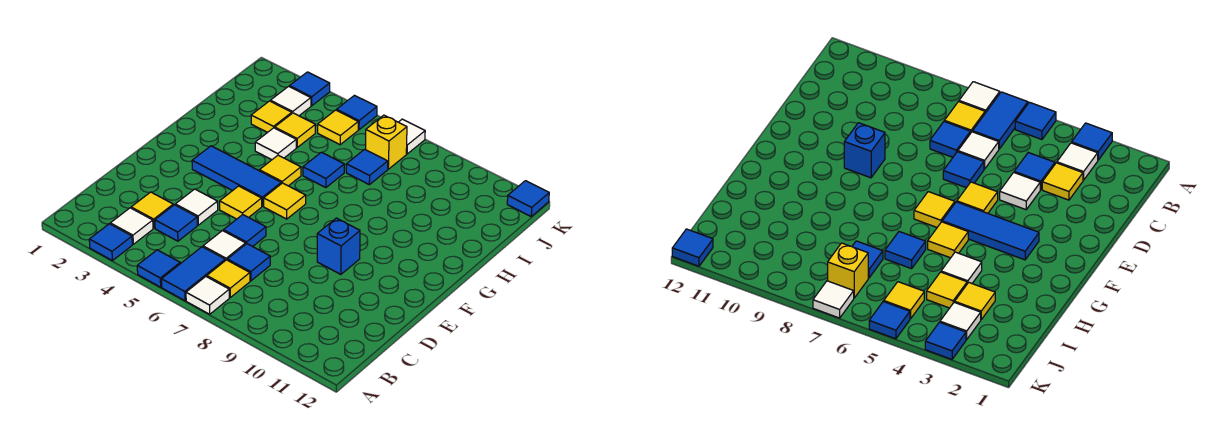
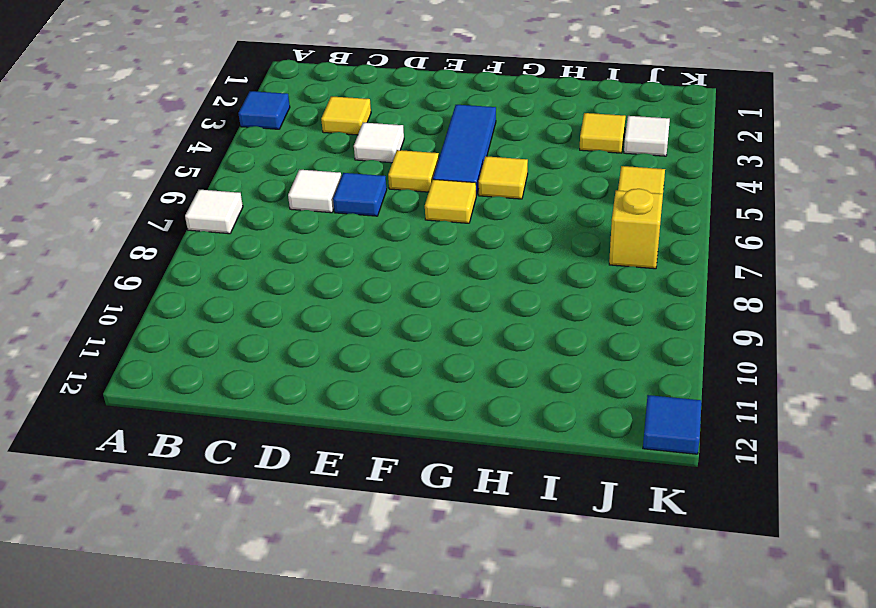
none -> blue 1x1 tile [137,250,180,287]
none -> blue 1x2 tile [162,247,225,301]
none -> white 1x1 tile [110,208,153,244]

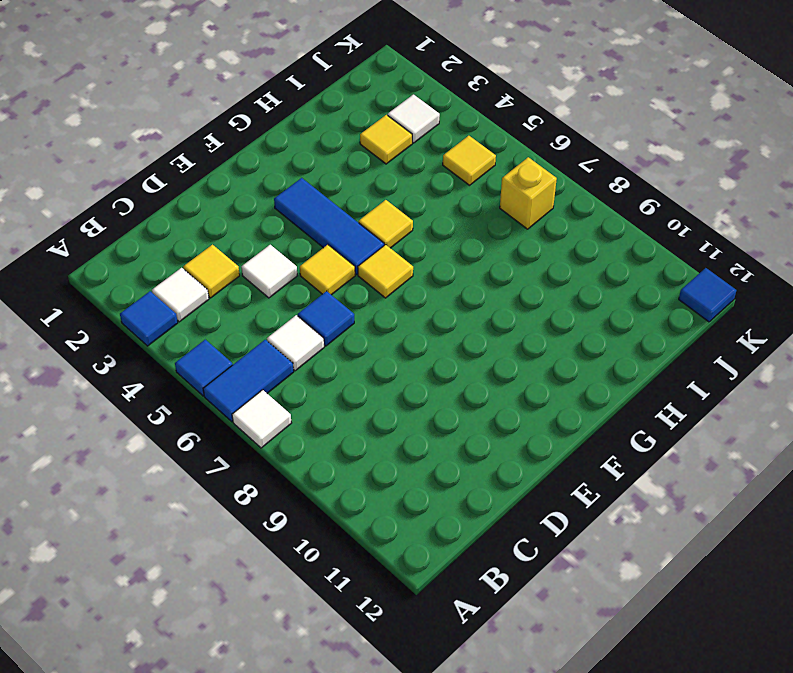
none -> yellow 1x1 tile [207,260,250,297]
none -> blue 1x1 tile [155,205,197,241]
none -> blue 1x1 tile [227,244,270,281]

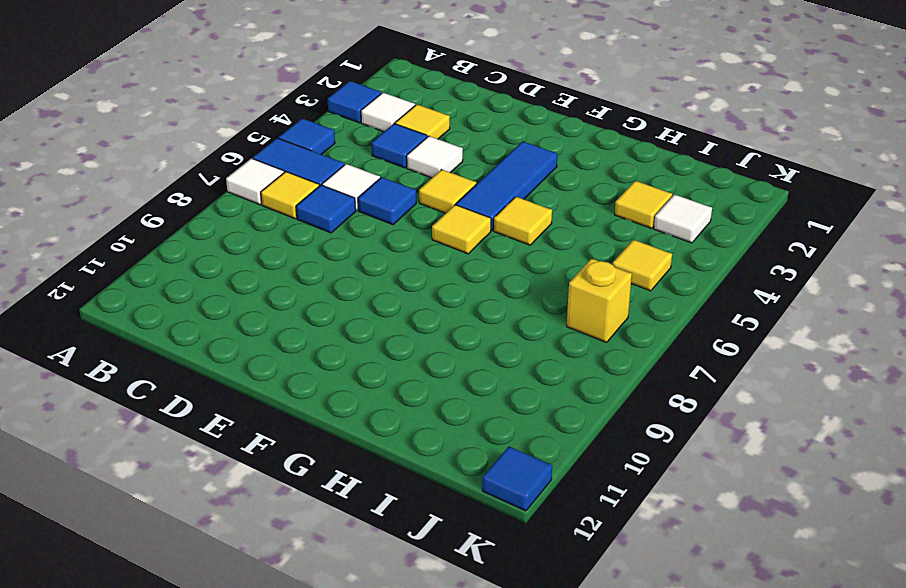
none -> blue 1x1 brick [317,218,360,274]
none -> white 1x1 tile [255,128,296,160]
none -> blue 1x1 tile [303,152,344,188]

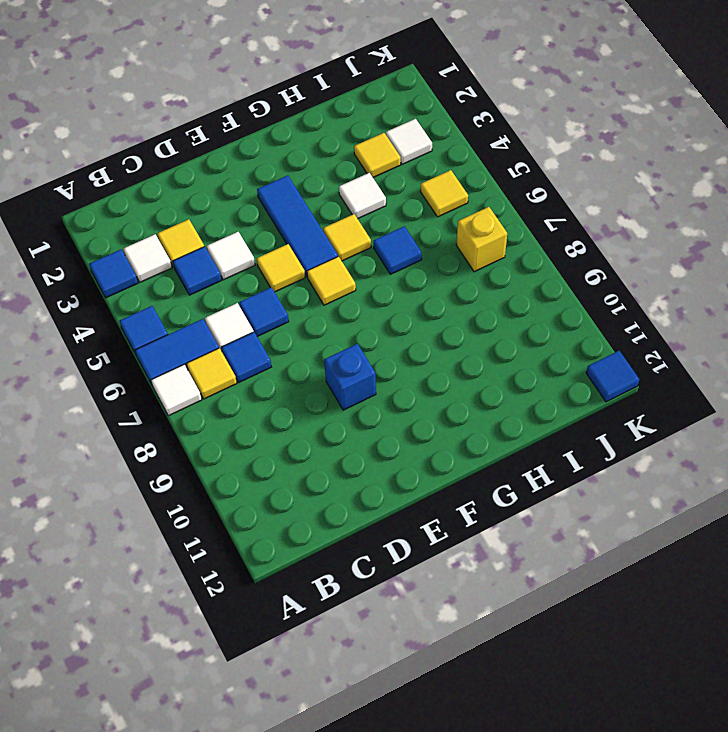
none -> yellow 1x1 tile [275,113,315,147]
none -> blue 1x1 tile [346,149,388,185]
none -> blue 1x1 tile [289,72,330,106]

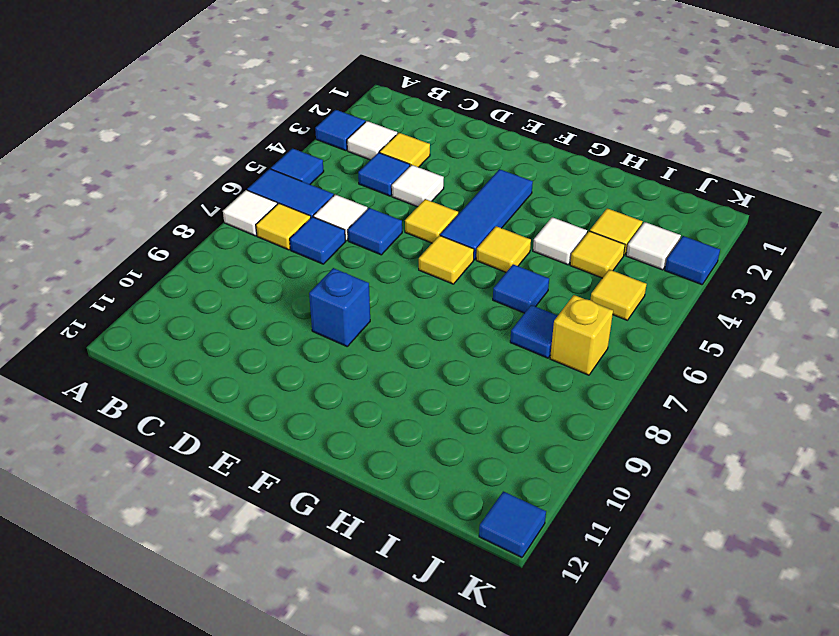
none -> blue 1x1 tile [337,95,377,130]
none -> white 1x1 tile [399,119,425,154]

